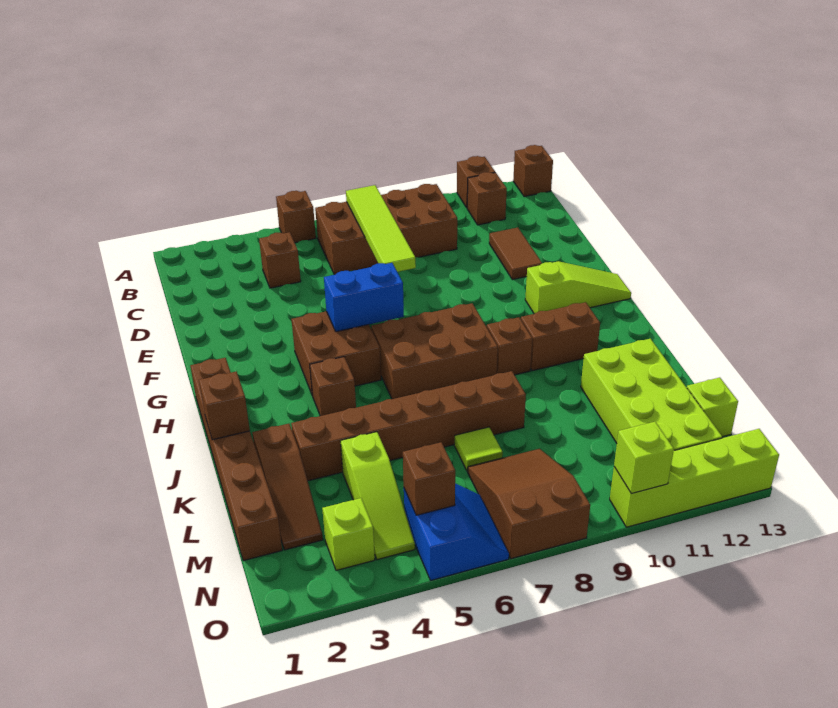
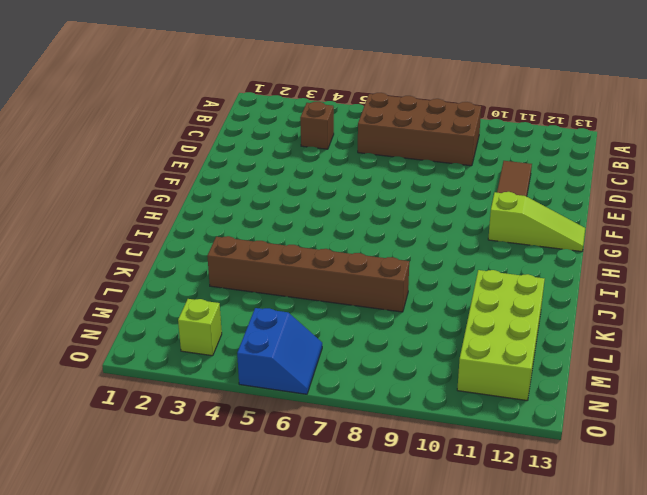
none -> brown 1x1 brick [276,191,316,243]
none -> brown 1x1 brick [457,156,495,208]
none -> brown 1x1 brick [513,145,553,197]

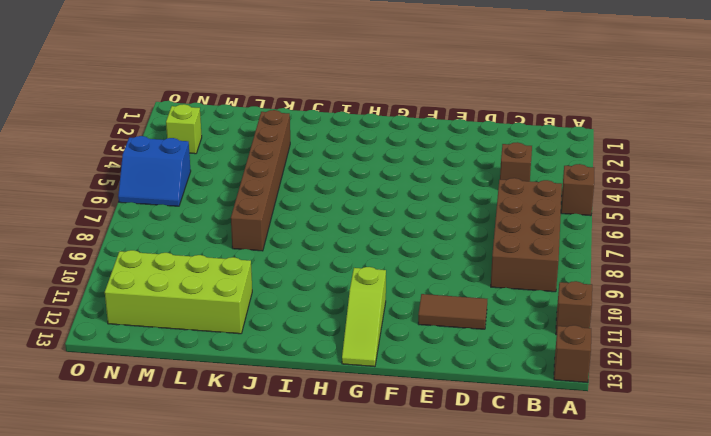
none -> brown 1x1 brick [467,172,507,225]
none -> brown 2x2 brick [292,311,381,396]
none -> brown 1x6 brick [191,358,282,561]

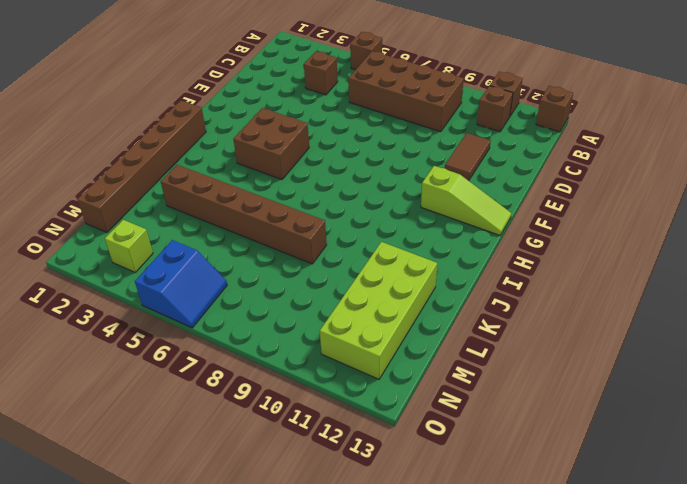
none -> brown 2x3 brick [371,303,498,399]
none -> brown 1x1 brick [310,357,356,416]
none -> brown 1x1 brick [487,317,532,375]

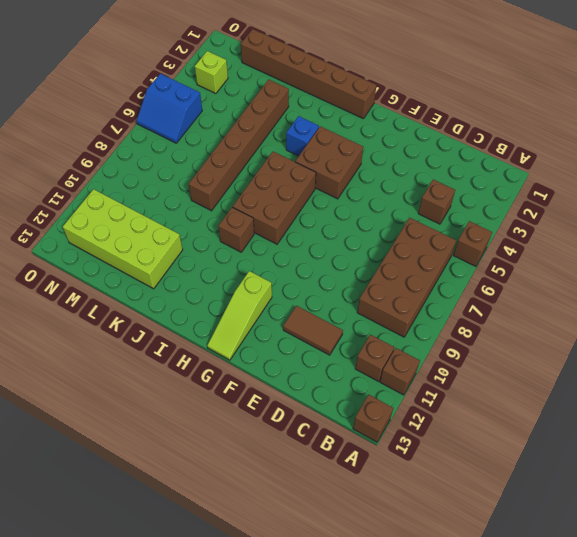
blue 1x1 brick [286,116,319,156] -> brown 1x1 brick [310,357,356,416]
none -> brown 1x2 brick [521,302,600,371]
none -> brown 1x3 slope [252,424,323,550]
none -> lime 1x3 slope [340,432,415,560]

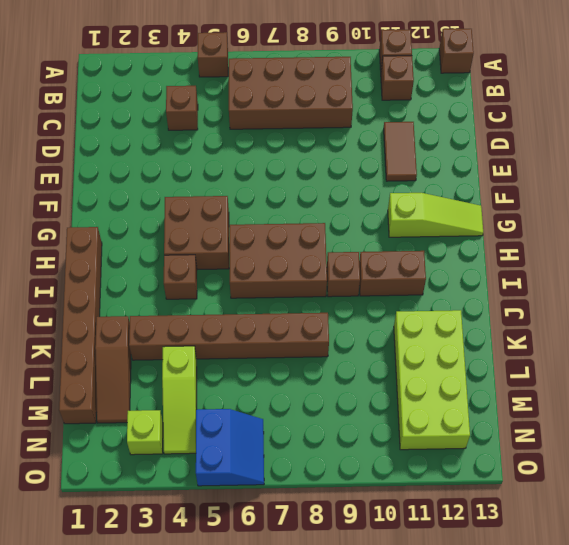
none -> lime 1x1 tile [454,427,503,471]
none -> brown 2x3 slope [468,449,590,559]
none -> lime 1x1 brick [687,378,738,437]

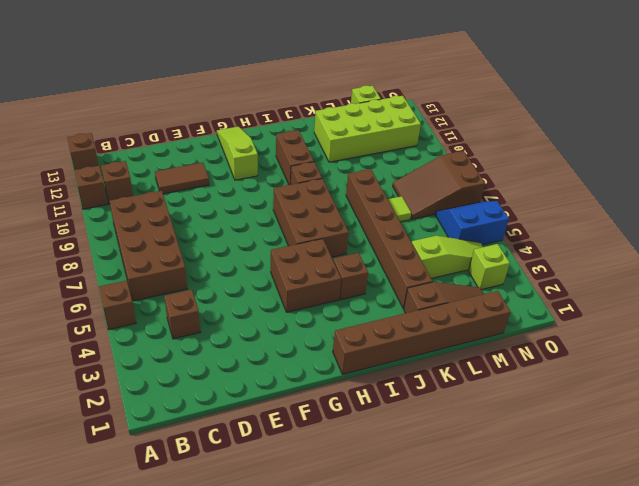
none -> lime 1x4 brick [610,429,779,527]
none -> lime 1x4 tile [346,185,416,272]
none -> blue 1x2 brick [324,263,404,332]

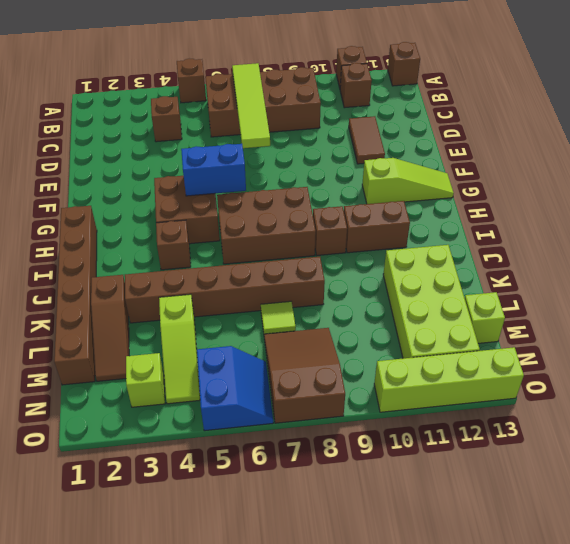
none -> brown 1x1 brick [199,372,250,440]
none -> brown 1x1 brick [403,442,455,515]
none -> lime 1x1 brick [614,422,674,493]

